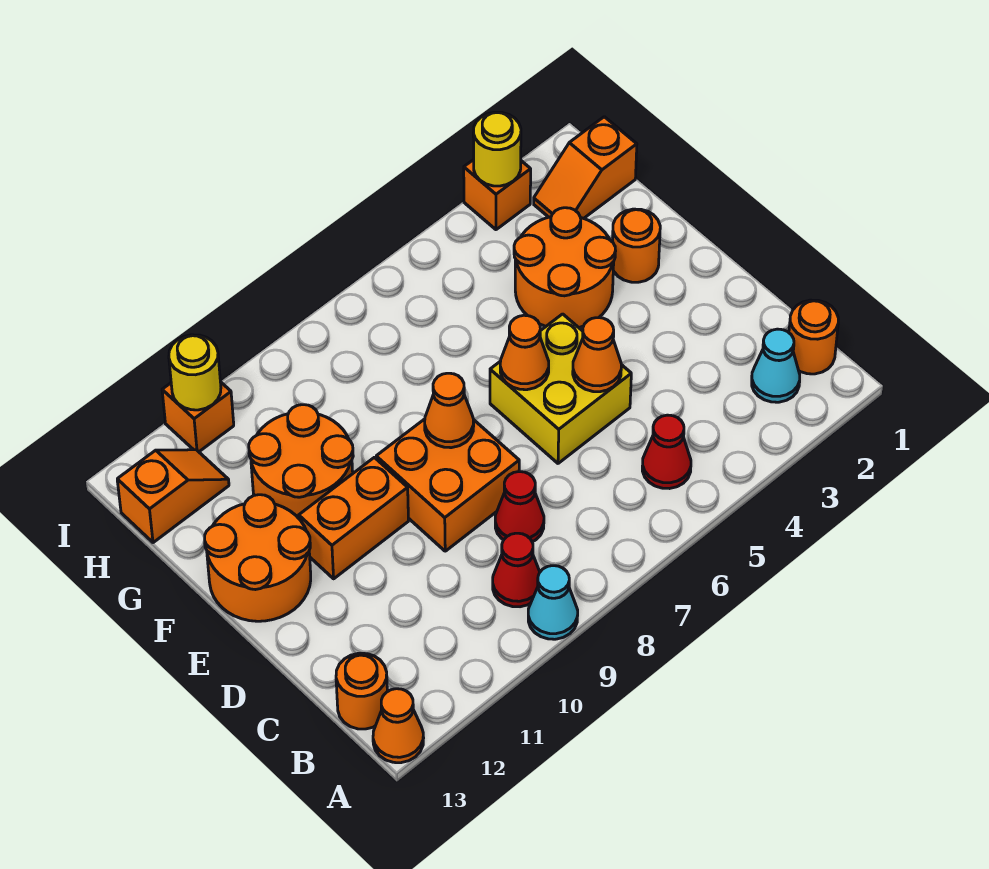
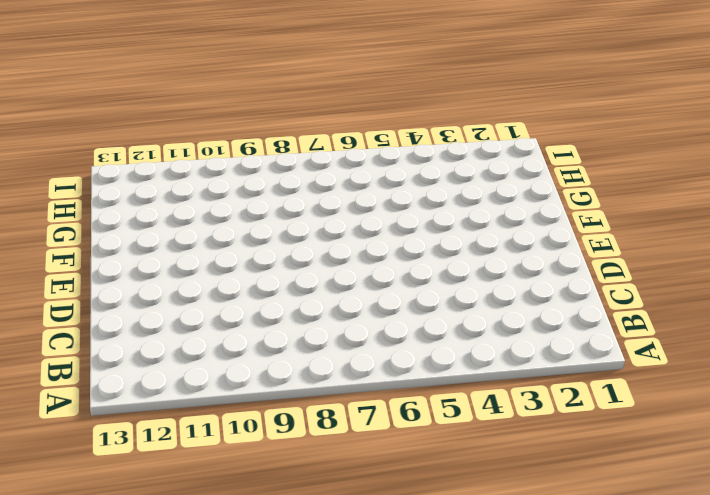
none -> cyan 1x1 cone [528,566,578,639]
none -> orange 1x1 cone [373,689,424,763]
none -> orange 1x1 round brick [789,300,838,374]

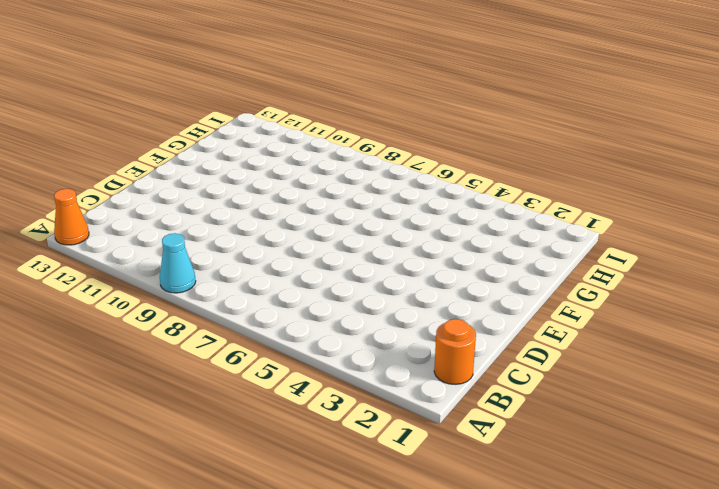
none -> cyan 1x1 cone [752,329,800,402]
none -> red 1x1 cone [642,415,691,489]
none -> red 1x1 cone [493,533,540,607]

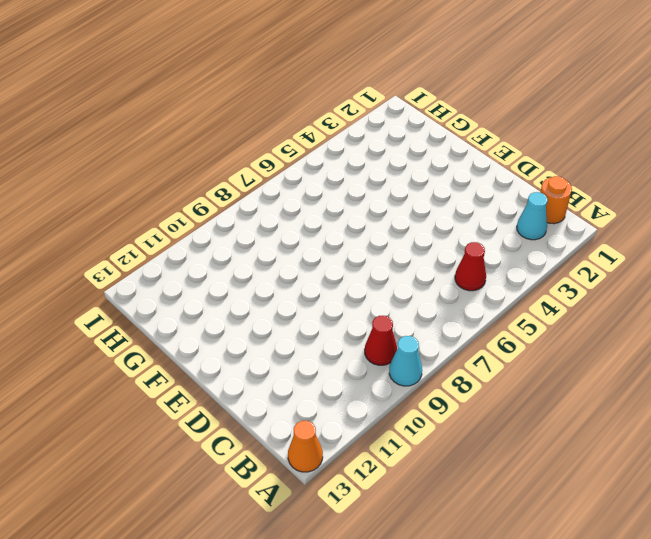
none -> orange 1x1 round brick [336,653,387,729]
none -> red 1x1 cone [495,472,544,542]
none -> yellow 2x2 brick [490,314,631,463]

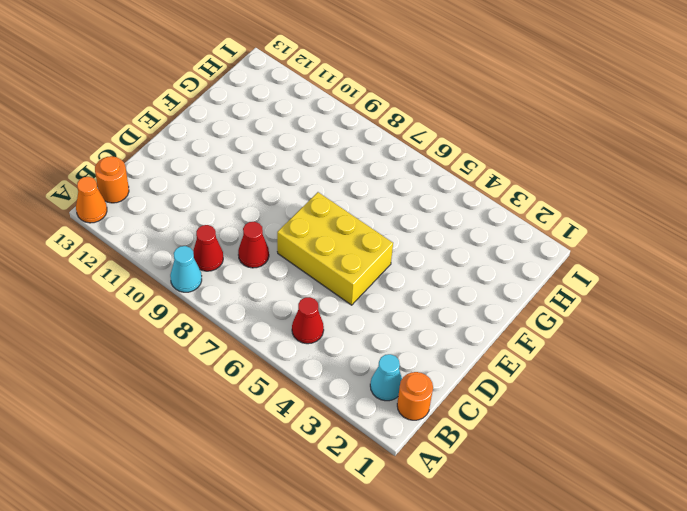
yellow 2x3 brick [277,192,393,305] -> yellow 2x2 brick [490,314,631,463]
none -> orange 2x2 brick [376,419,519,551]
none -> orange 1x2 brick [299,457,409,579]
none -> orange 2x2 round brick [204,495,311,621]

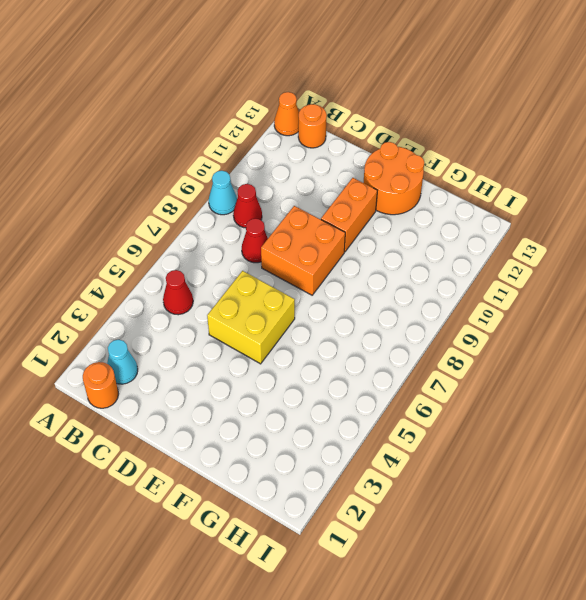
none -> orange 1x1 round brick [612,209,660,282]
none -> orange 2x2 round brick [514,208,616,327]
none -> orange 2x2 round brick [249,405,353,518]

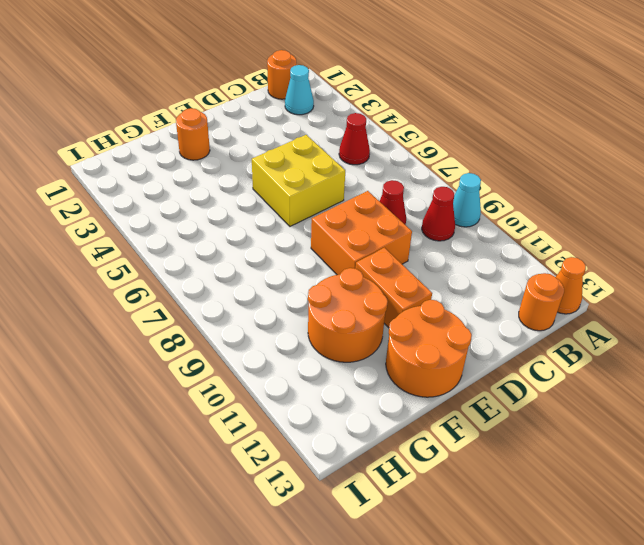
none -> orange 2x2 round brick [514,208,616,327]
none -> orange 1x2 slope [534,117,637,219]
none -> orange 1x2 slope [117,450,229,543]

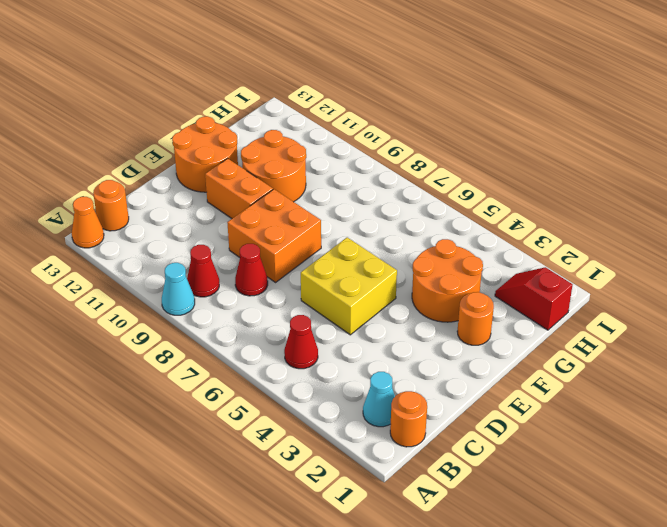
red 1x2 slope [495,267,573,330] -> orange 1x2 slope [534,117,637,219]
none -> orange 1x2 slope [117,450,229,543]
none -> orange 1x1 brick [464,160,531,230]
none -> orange 1x1 brick [162,383,234,452]

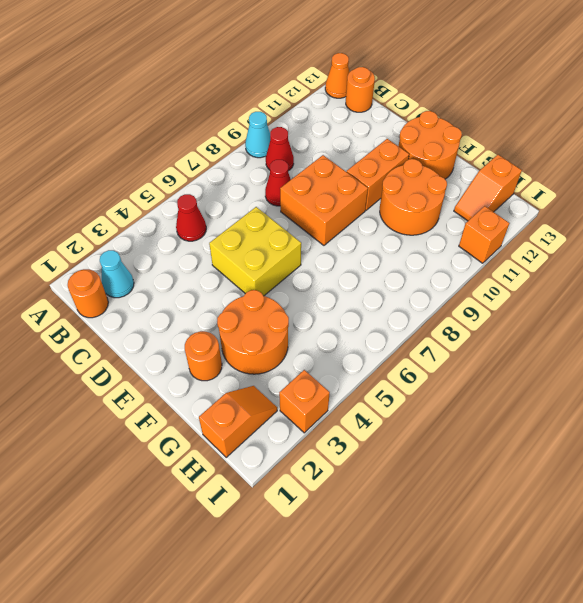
none -> orange 1x1 cone [573,318,621,392]
none -> orange 1x1 cone [500,315,549,390]
none -> orange 1x1 cone [425,373,474,448]

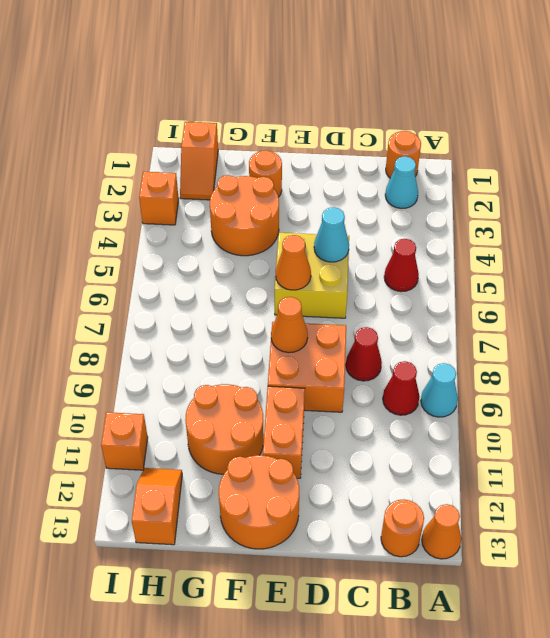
cyan 1x1 cone [314,207,349,262] -> orange 1x1 cone [573,318,621,392]
none -> yellow 1x1 round brick [473,112,521,186]
none -> yellow 1x1 round brick [169,335,221,410]

